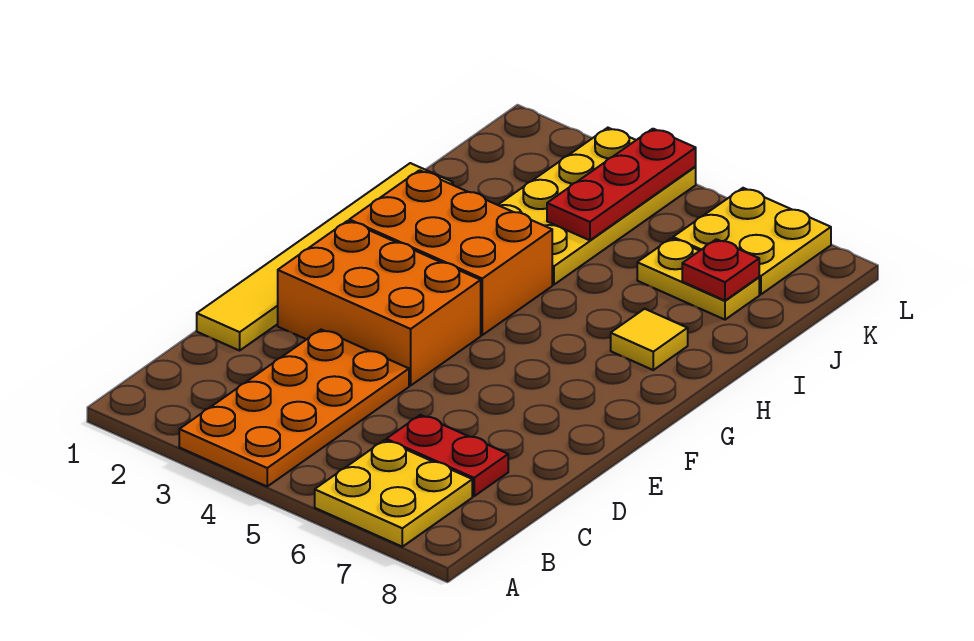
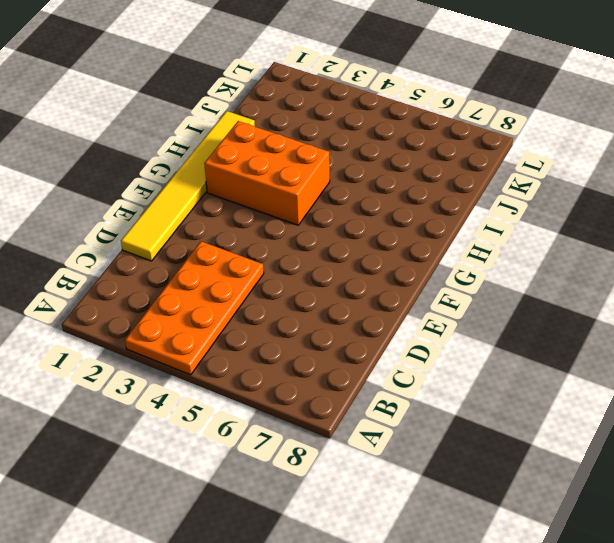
none -> yellow 2x2 plate [315,440,472,547]
none -> red 1x2 plate [386,415,508,496]
none -> orange 2x3 brick [278,221,481,386]

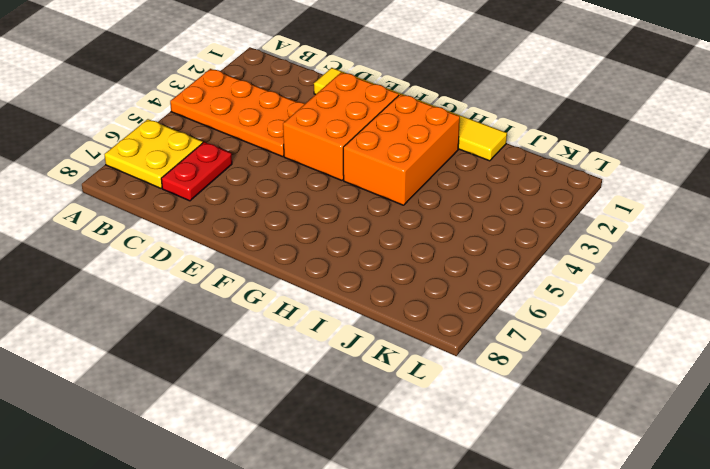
none -> yellow 1x1 tile [611,309,688,370]
none -> yellow 2x4 plate [498,128,696,285]
none -> yellow 1x2 plate [637,238,759,320]

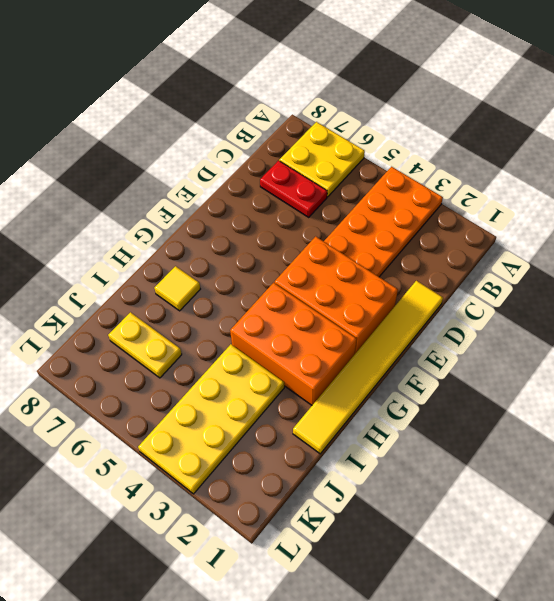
none -> yellow 2x2 plate [673,188,831,294]
none -> red 1x3 plate [547,129,696,240]
none -> red 1x1 plate [682,239,759,301]

